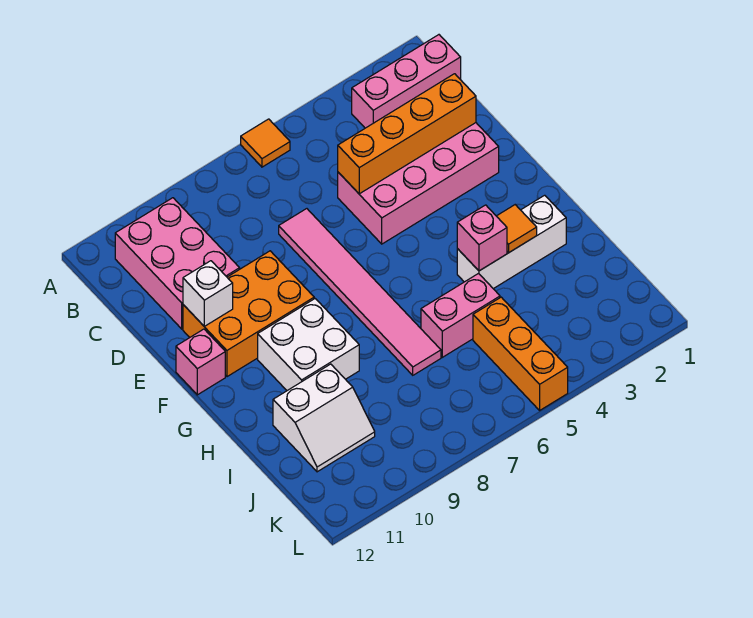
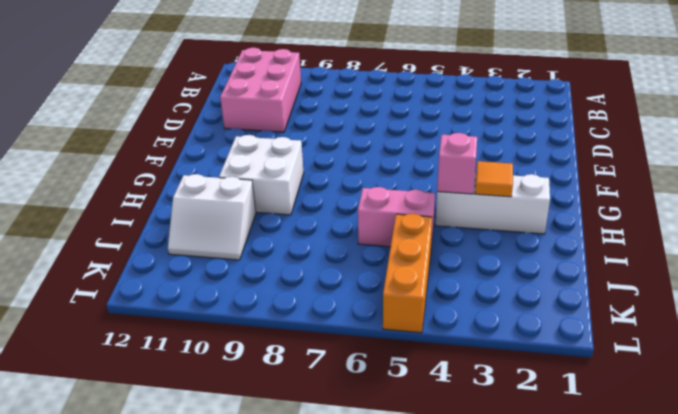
none -> orange 1x1 tile [241,119,290,167]
none -> pink 1x3 brick [352,35,461,128]
none -> pink 2x4 brick [338,123,499,244]

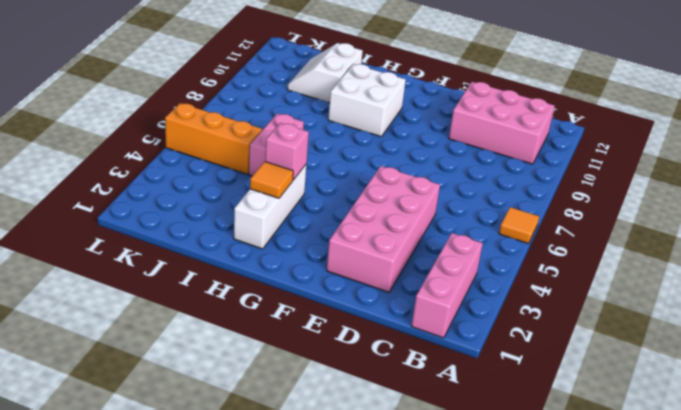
none -> pink 1x6 tile [279,209,441,375]
none -> orange 2x3 brick [183,251,314,377]
none -> pink 1x1 brick [176,329,225,395]

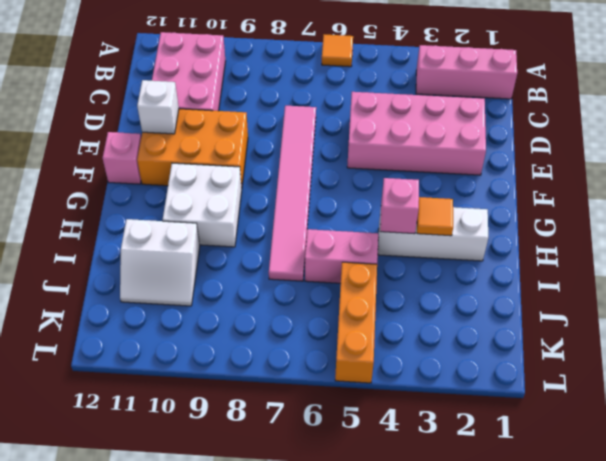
none -> orange 1x4 brick [338,74,476,194]

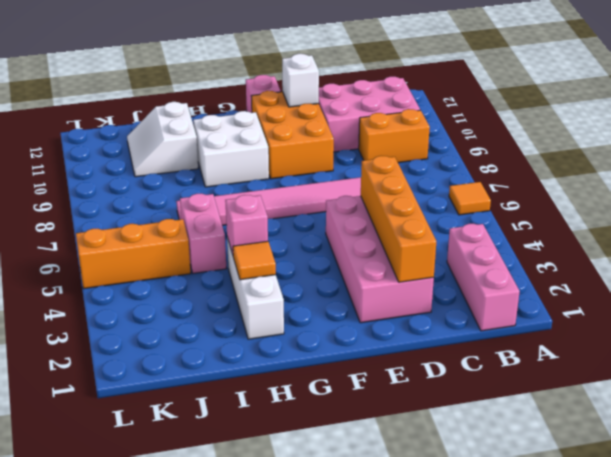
orange 1x2 brick [359,109,430,163] -> none

